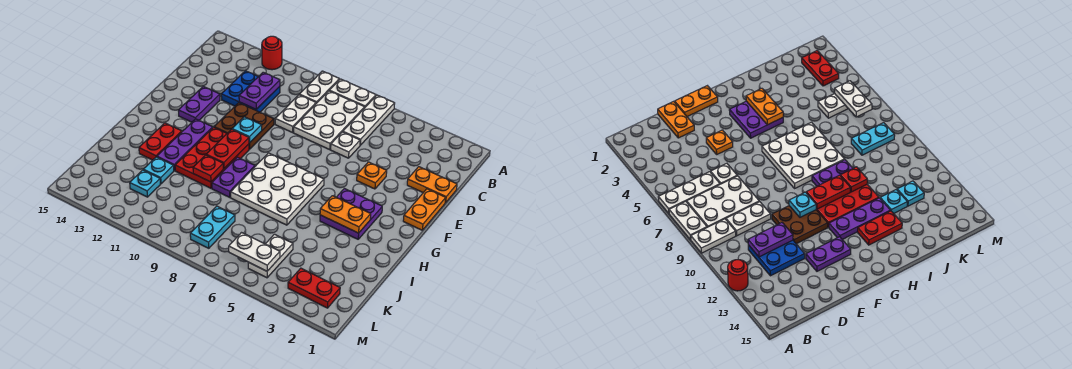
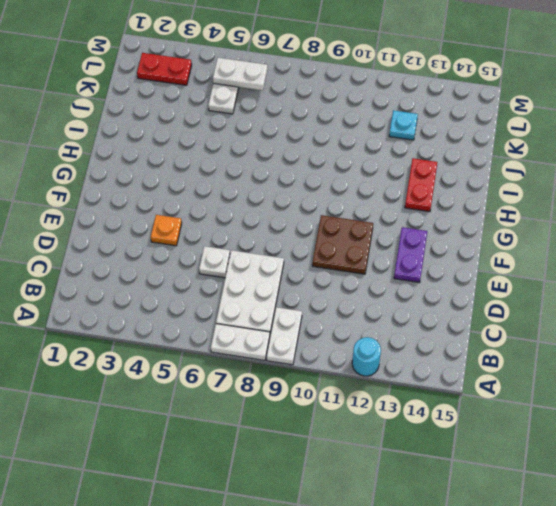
cyan 1x1 round brick [352,337,381,376] -> red 1x1 round brick [262,36,282,70]
none -> white 1x3 plate [343,95,395,145]
none -> white 1x2 plate [275,95,316,132]
none -> blue 2x2 plate [221,71,280,112]
none -> orange 1x2 plate [407,167,457,203]

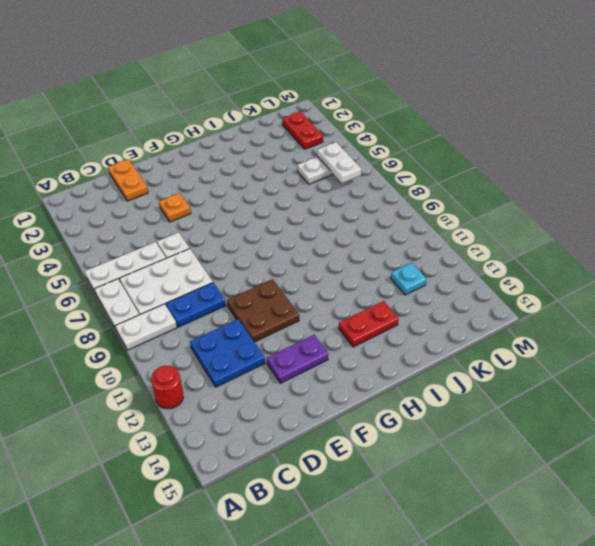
blue 1x2 plate [166,283,226,327] -> white 1x2 plate [275,95,316,132]
none -> orange 1x2 plate [403,189,446,230]
none -> purple 2x2 plate [320,189,382,239]
none -> white 3x3 plate [231,153,324,225]
none -> red 2x3 plate [175,127,249,188]

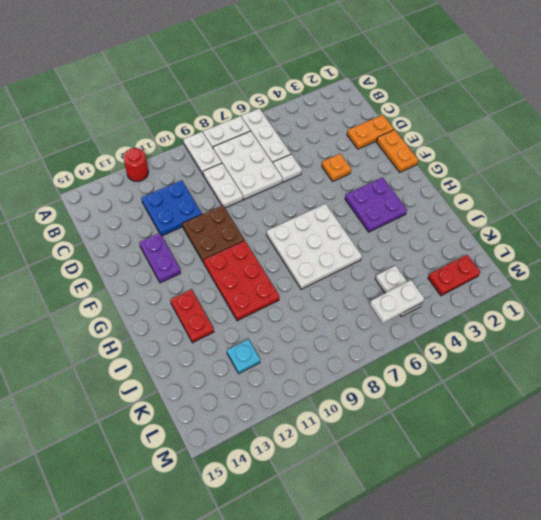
none -> purple 1x3 plate [157,119,213,170]
none -> purple 1x2 plate [212,157,255,197]
none -> cyan 1x1 plate [143,157,174,184]
none -> cyan 1x2 plate [190,206,235,248]

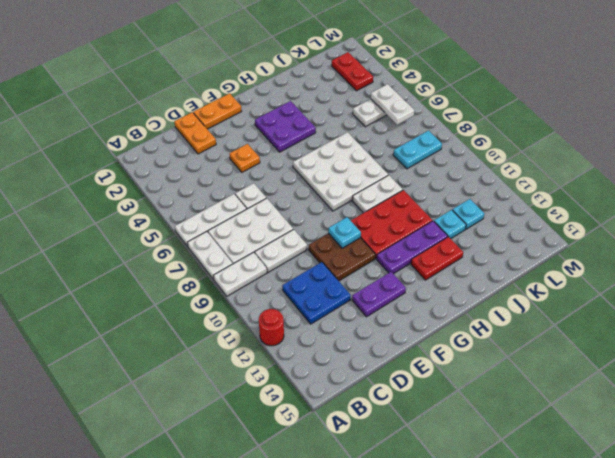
white 1x2 plate [352,175,403,213] -> purple 1x2 plate [212,157,255,197]
none -> purple 1x2 plate [239,72,280,109]
none -> red 1x2 plate [206,129,249,169]
none -> orange 1x2 plate [320,196,371,233]
none -> red 1x1 plate [193,155,223,182]

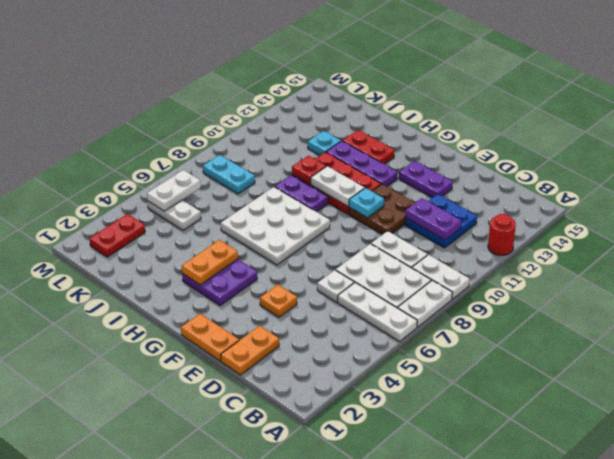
white 1x2 plate [311,166,364,206] -> red 1x2 plate [206,129,249,169]
none -> cyan 1x1 plate [130,170,160,197]

